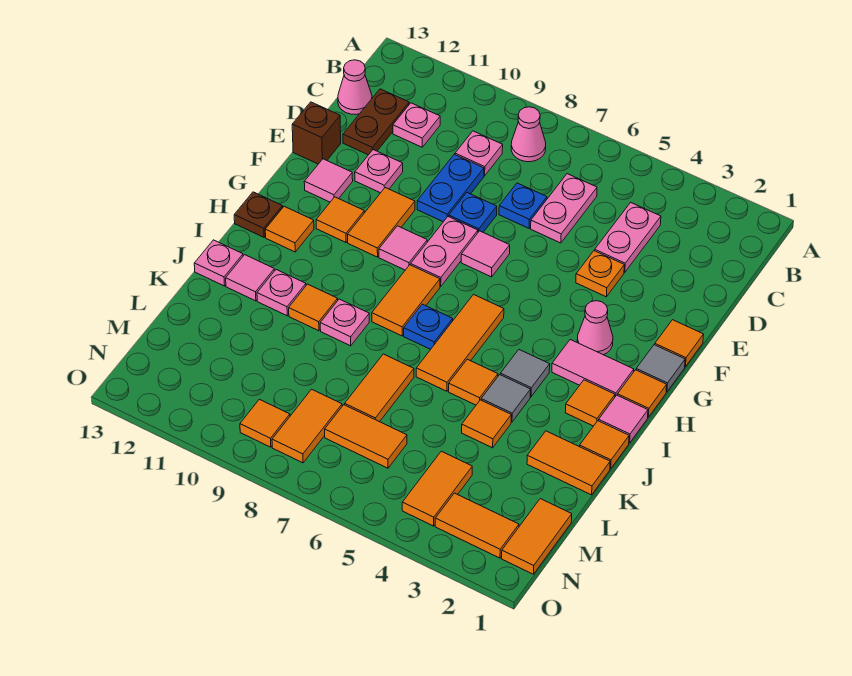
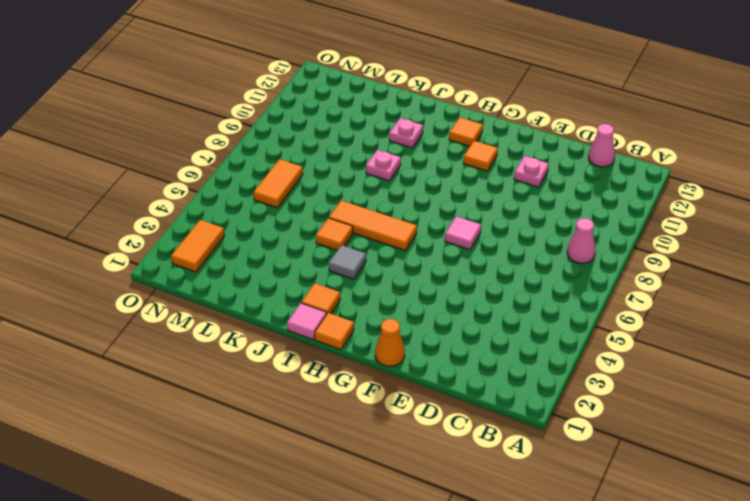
orange 1x1 cone [375,319,405,366] -> orange 1x1 tile [655,320,704,367]
none -> pink 1x2 plate [595,202,661,272]
none -> pink 1x2 plate [531,174,597,243]
none -> pink 1x1 plate [455,131,503,176]
none -> pink 1x1 plate [393,103,440,147]

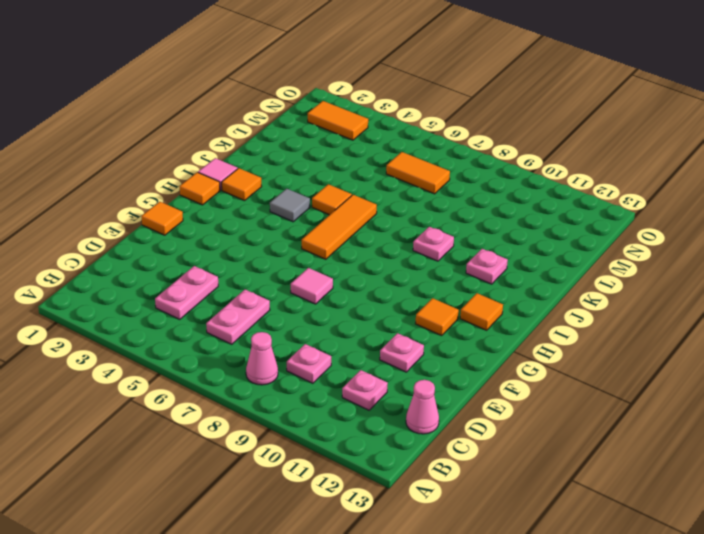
none -> brown 1x2 plate [343,89,409,155]
none -> blue 1x1 plate [499,183,547,228]
none -> blue 1x2 plate [417,154,484,222]
none -> orange 1x1 plate [576,251,624,297]

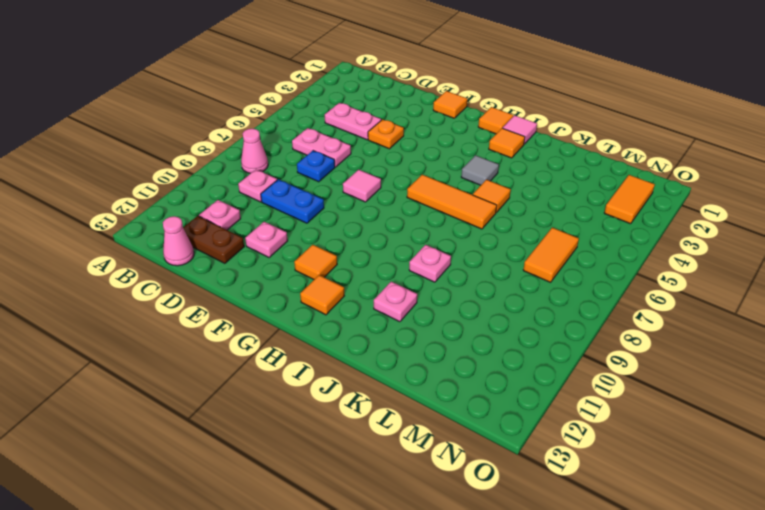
none -> blue 1x1 plate [449,193,497,232]
none -> brown 1x1 brick [292,102,341,164]
none -> pink 1x2 plate [411,216,478,286]
none -> orange 1x2 tile [347,188,415,257]

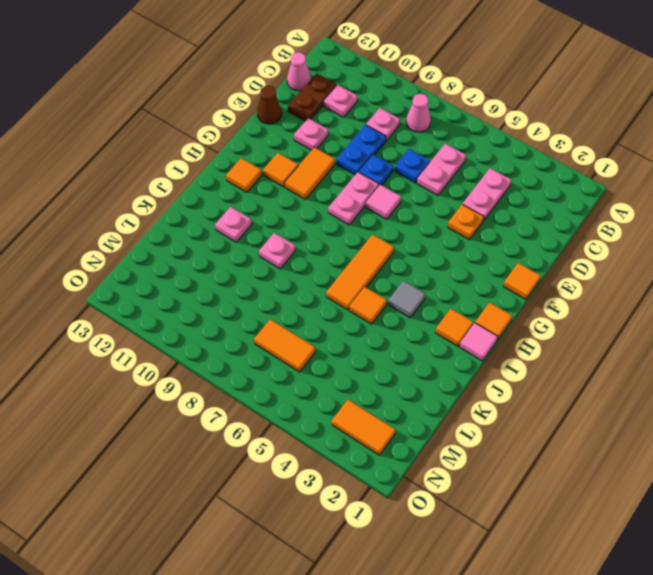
brown 1x1 cone [257,86,282,124] -> brown 1x1 brick [292,102,341,164]
none -> pink 1x1 tile [304,159,353,202]
none -> grey 1x1 tile [636,345,685,392]
none -> pink 1x1 cone [577,301,613,355]
none -> pink 1x1 tile [379,226,427,270]

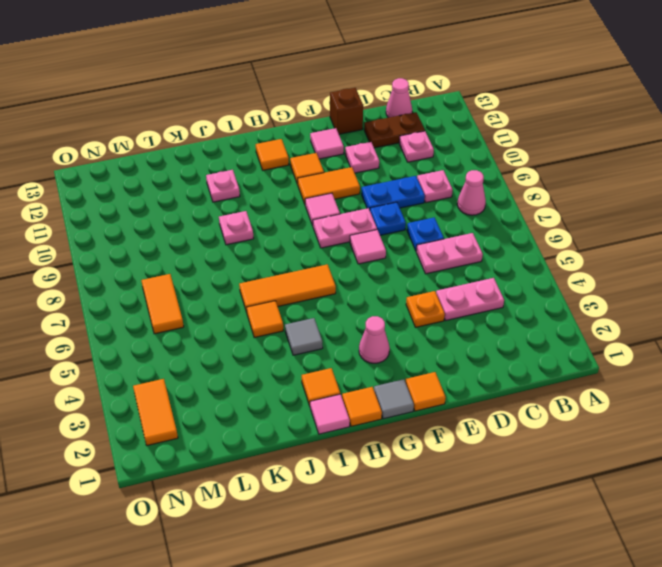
none -> pink 1x2 tile [552,340,634,397]
none -> orange 1x2 tile [372,265,440,336]
none -> brown 1x1 plate [234,192,283,237]
none -> blue 1x1 plate [404,304,453,349]

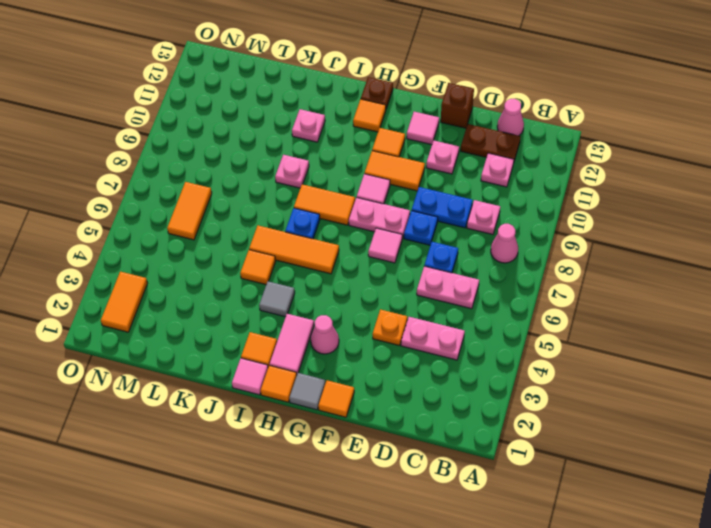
none -> orange 1x1 tile [580,421,629,469]
none -> grey 1x1 tile [481,375,531,422]
none -> orange 1x1 tile [289,284,338,331]
none -> pink 1x1 tile [226,255,275,301]

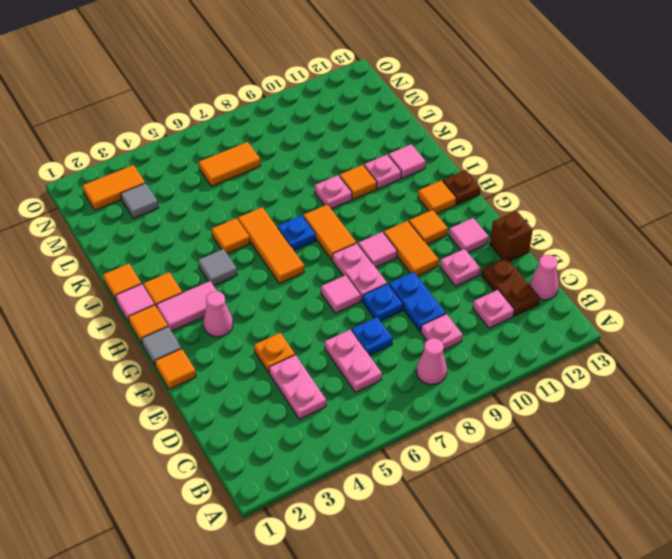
grey 1x1 tile [121,183,158,219] -> grey 1x1 tile moved to [481,375,531,422]
none -> pink 1x1 plate [194,240,243,286]
none -> orange 1x2 tile [527,431,610,495]
none -> orange 1x1 tile [462,400,511,448]
none -> orange 1x2 tile [345,354,414,422]

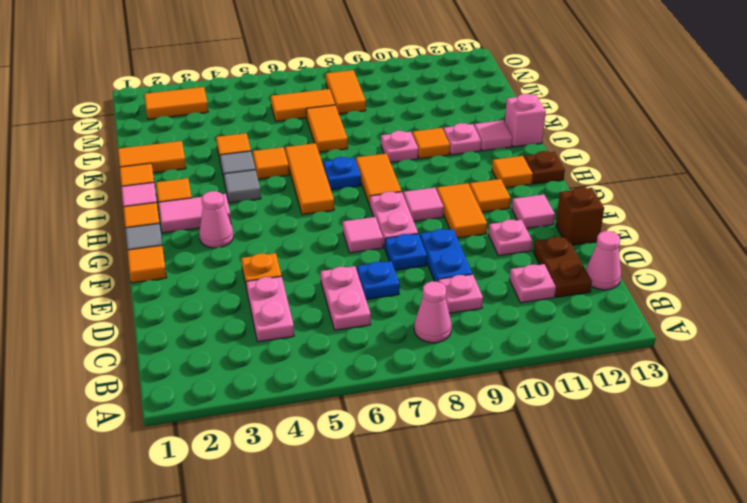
pink 1x1 brick [505,94,546,147] -> pink 1x1 plate [194,240,243,286]
none -> orange 1x2 tile [502,499,572,574]
none -> orange 1x2 tile [402,451,472,526]
none -> orange 1x1 tile [240,399,290,447]

